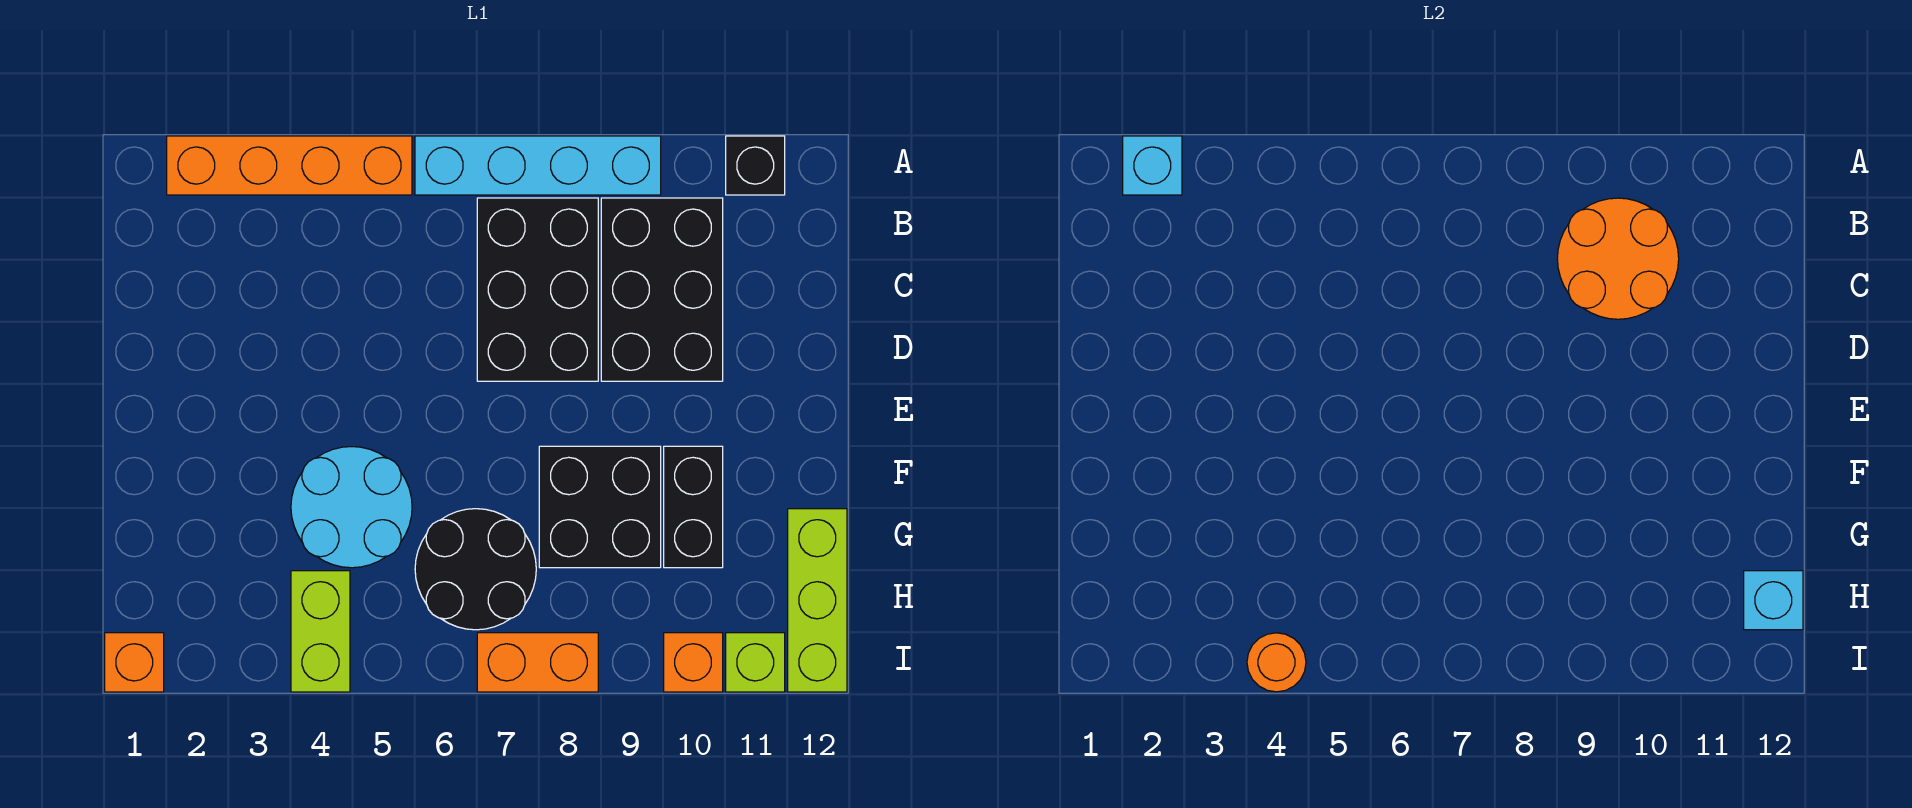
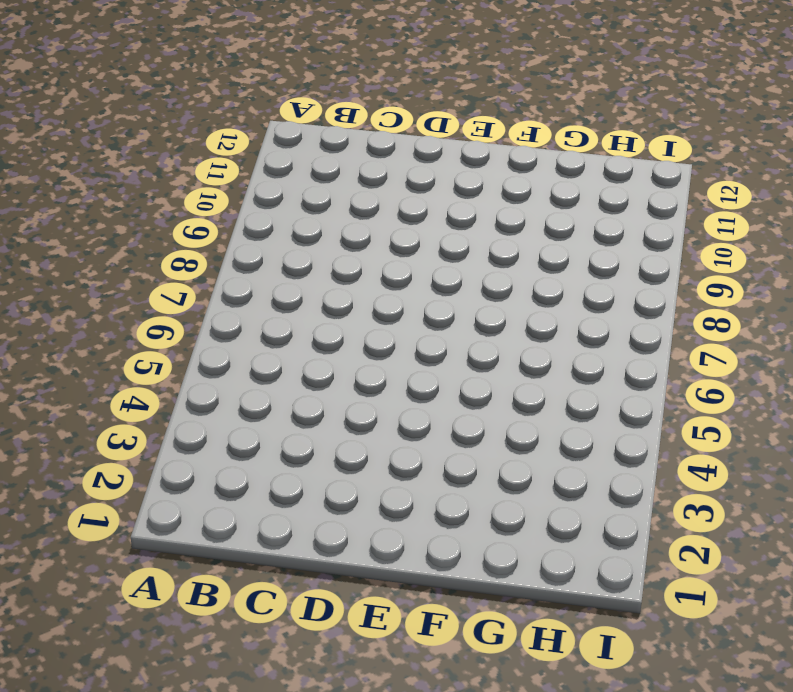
none -> orange 1x4 brick [167,136,412,195]
none -> cyan 1x4 brick [415,136,661,195]
none -> black 1x1 brick [726,136,785,195]

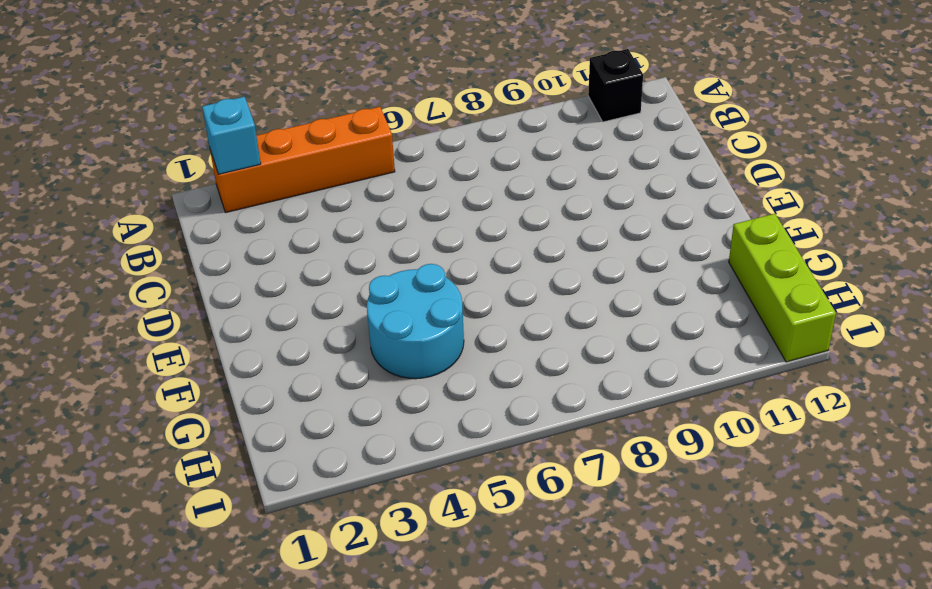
none -> cyan 1x4 brick [415,136,661,195]
none -> black 2x3 brick [477,198,598,381]
none -> black 2x3 brick [601,198,723,381]

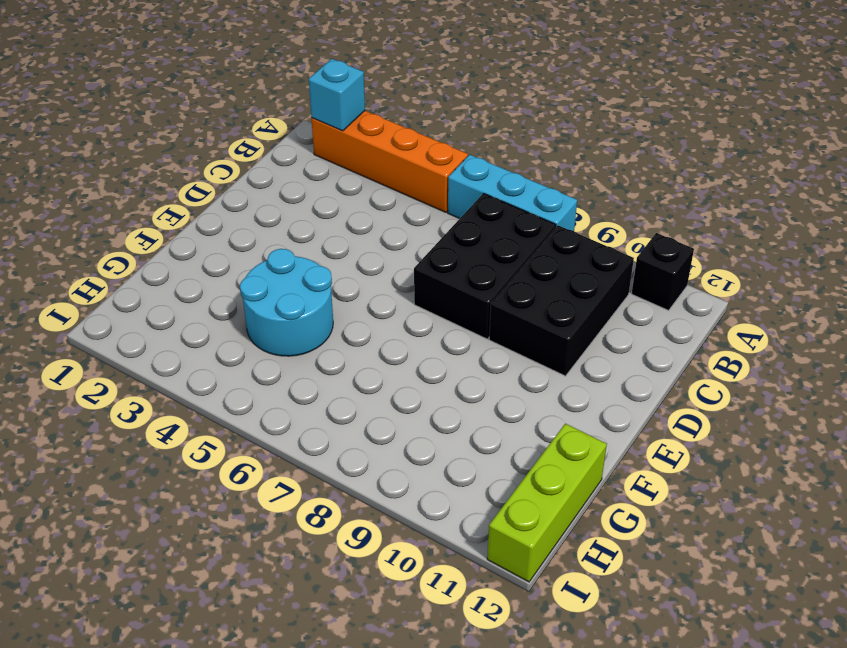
cyan 1x3 brick [448,155,577,231] -> cyan 1x4 brick [415,136,661,195]
none -> black 2x2 brick [539,446,661,568]
none -> black 1x2 brick [664,446,723,568]
none -> black 2x2 round brick [415,509,536,630]

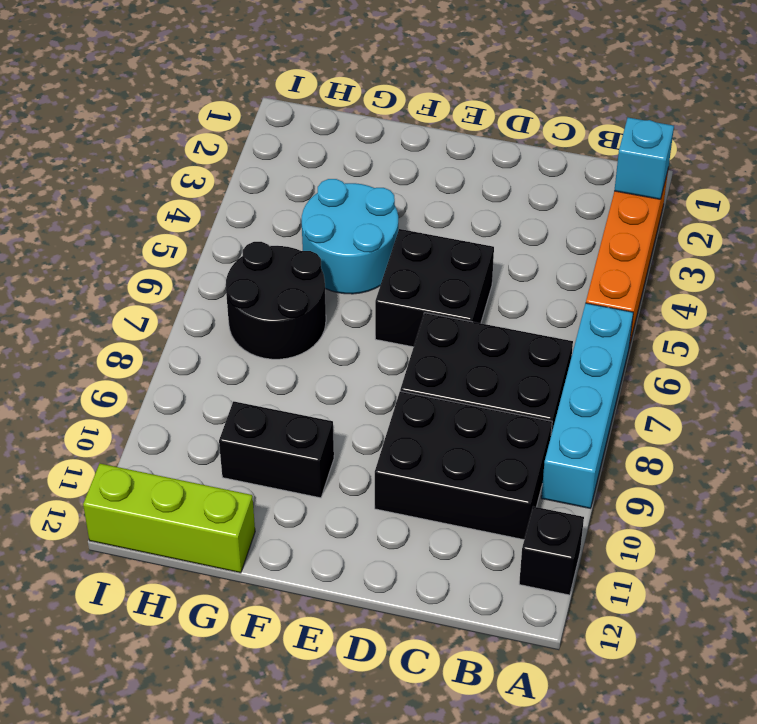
black 2x2 brick [375,229,494,347] -> black 2x2 brick moved to [539,446,661,568]
none -> lime 1x2 brick [291,571,350,692]
none -> orange 1x1 brick [105,633,164,692]
none -> orange 1x2 brick [477,633,598,692]

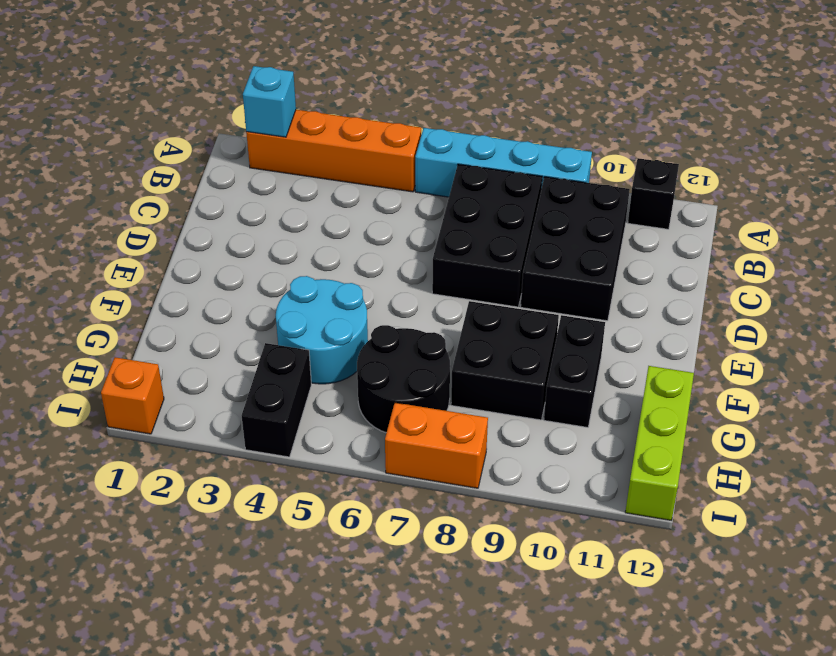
black 1x2 brick [242,343,311,457] -> lime 1x2 brick [291,571,350,692]
none -> orange 1x1 brick [664,633,723,692]
none -> lime 1x1 brick [726,633,785,692]
none -> orange 2x2 round brick [1557,198,1679,319]

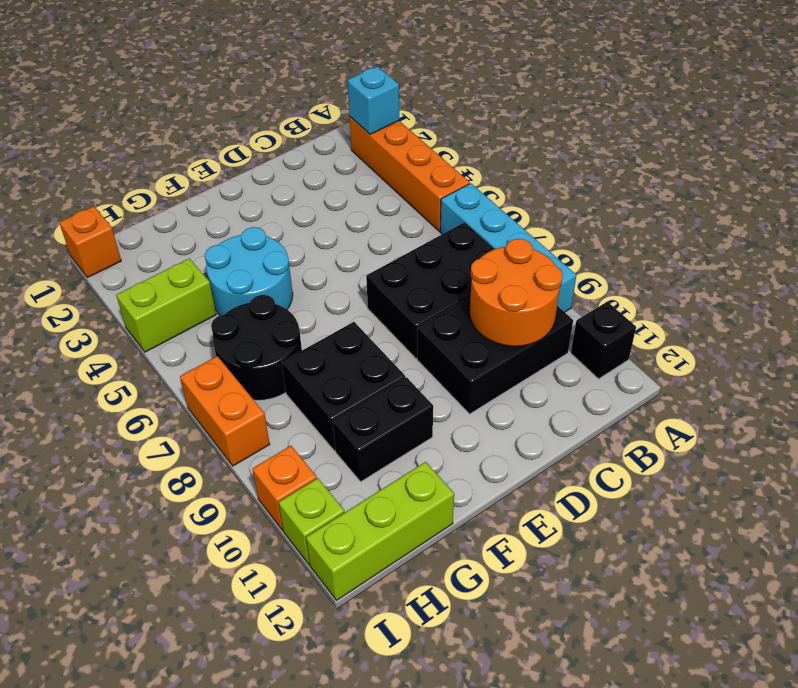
none -> cyan 1x1 brick [1744,571,1803,630]
none -> orange 1x1 round brick [1247,633,1306,692]

